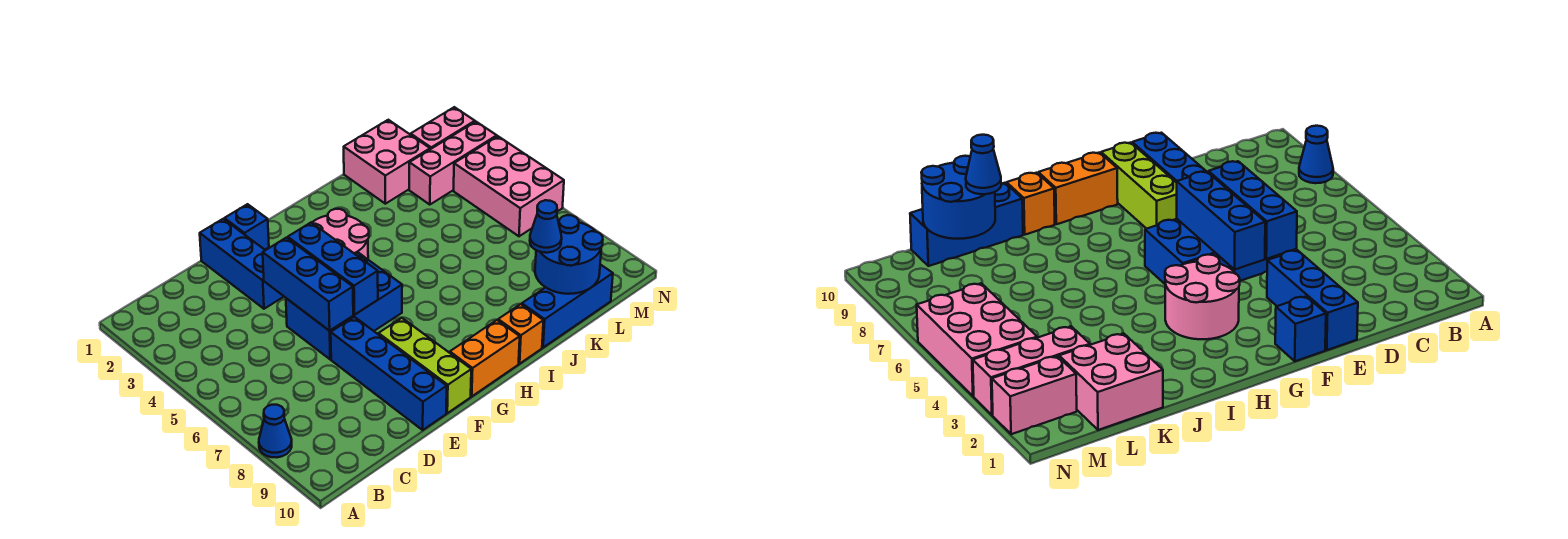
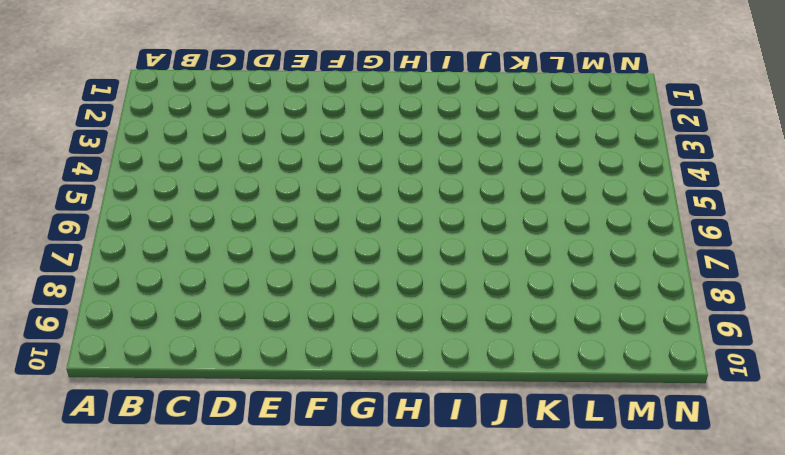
none -> blue 1x1 cone [259,405,292,458]
none -> blue 1x3 brick [200,219,284,309]
none -> blue 2x3 brick [286,253,402,359]

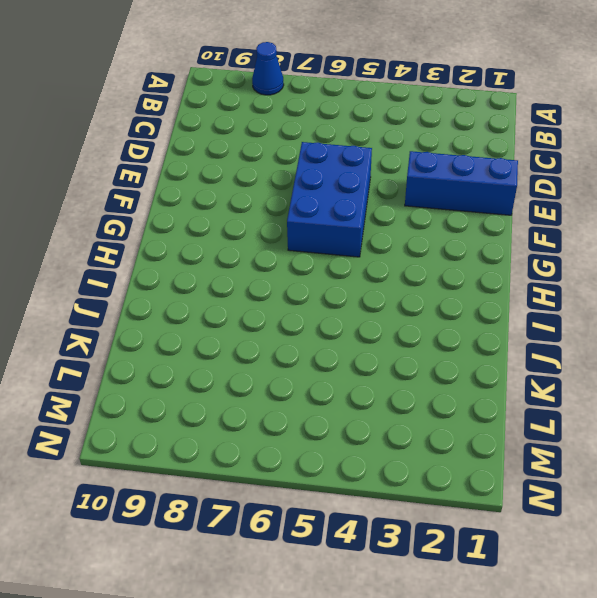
none -> blue 1x4 brick [331,317,447,430]
none -> blue 1x1 brick [224,204,269,250]
none -> lime 1x3 brick [378,318,471,413]

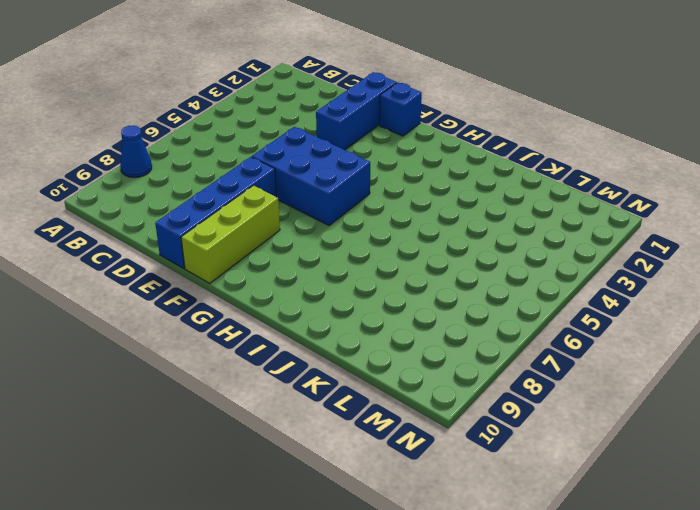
none -> pink 2x2 round brick [312,209,369,259]
none -> orange 1x2 brick [450,320,520,396]
none -> orange 1x1 brick [498,304,543,364]

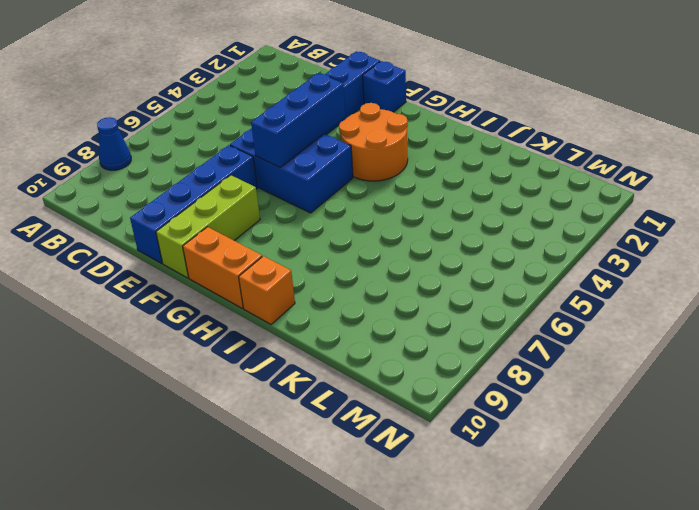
orange 2x2 round brick [339,103,408,181] -> pink 2x2 round brick [312,209,369,259]
none -> blue 1x3 brick [522,264,613,348]
none -> pink 2x2 brick [344,120,430,204]
none -> pink 1x3 brick [409,122,497,205]

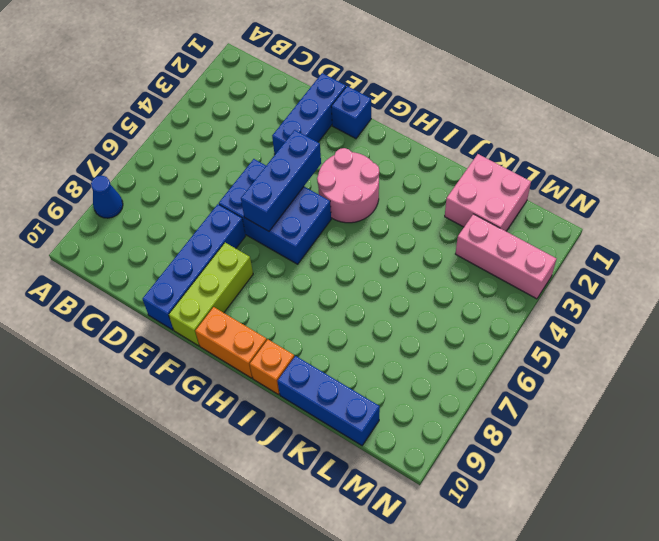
none -> pink 1x2 brick [411,107,475,149]
none -> pink 2x3 brick [454,136,564,236]
none -> blue 1x3 brick [263,238,353,331]

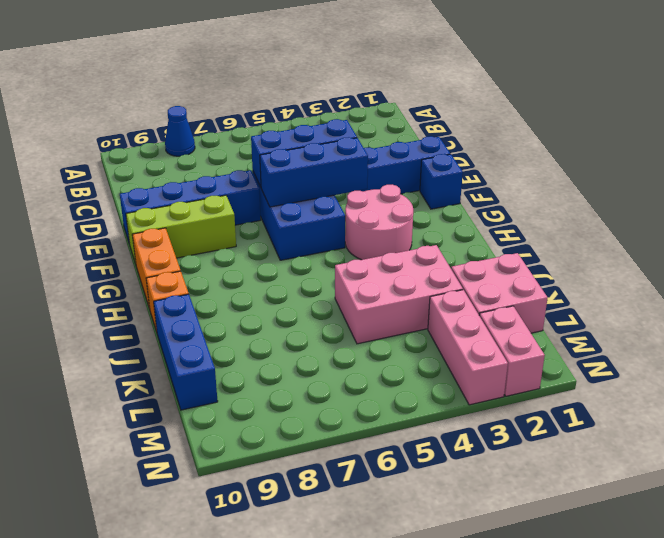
pink 2x3 brick [335,245,463,344] -> pink 2x3 brick moved to [454,136,564,236]
none -> blue 2x2 round brick [535,215,603,294]
none -> blue 1x1 cone [530,200,562,253]

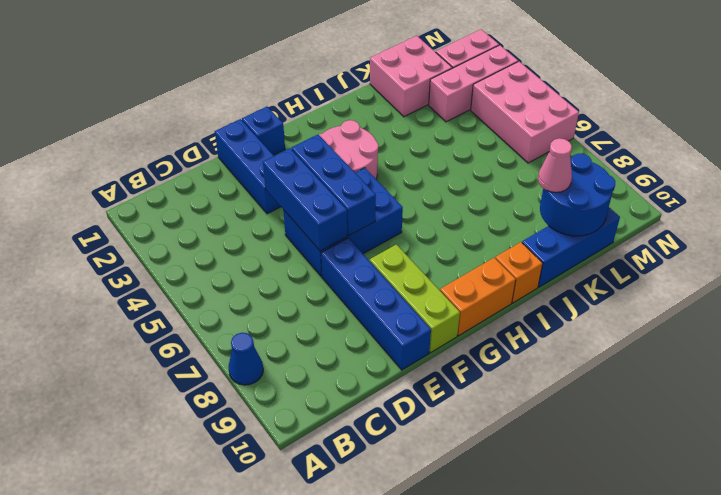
pink 1x1 cone [538,138,572,192] -> blue 1x1 cone [530,200,562,253]

